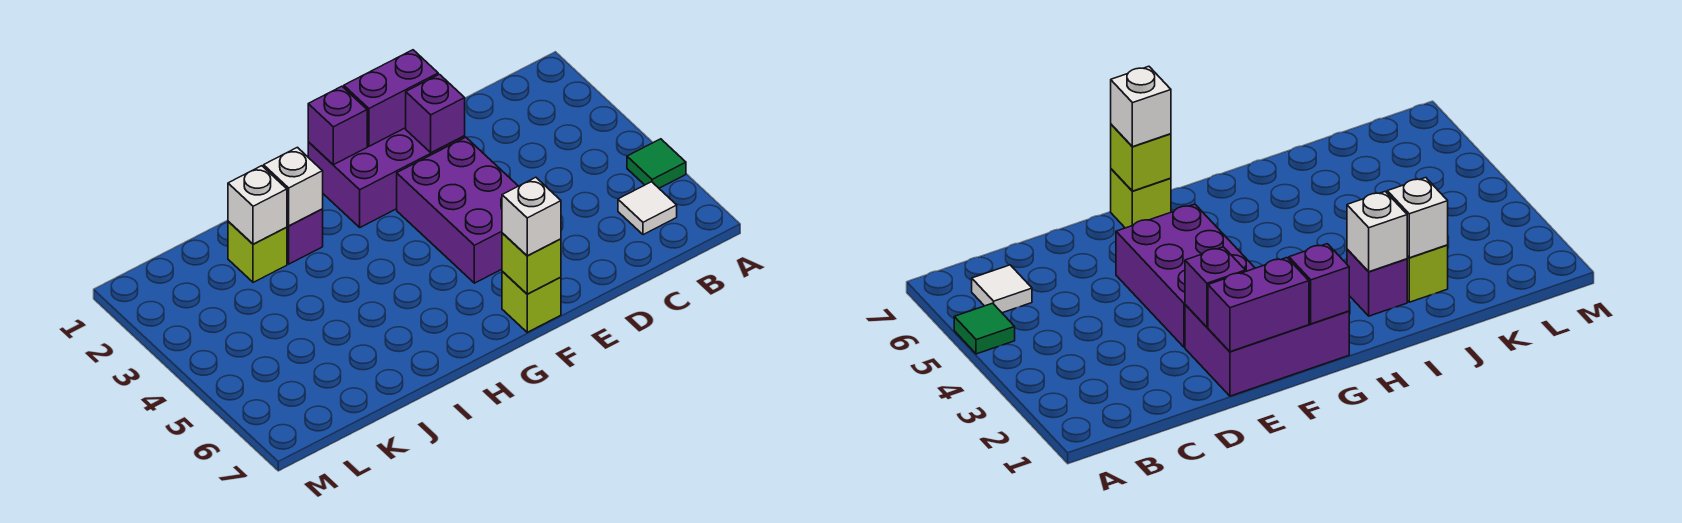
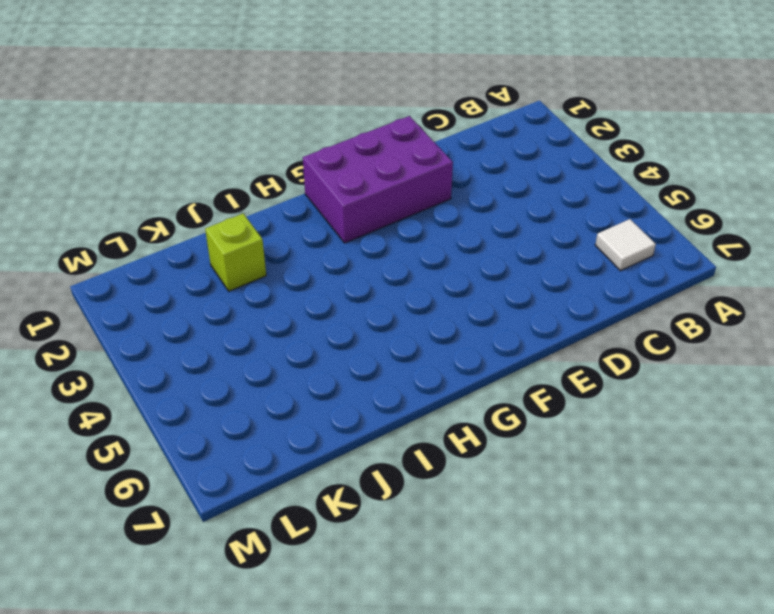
none -> green 1x1 tile [627,139,686,188]
none -> purple 2x3 brick [397,137,518,283]
none -> lime 1x1 brick [502,272,561,332]

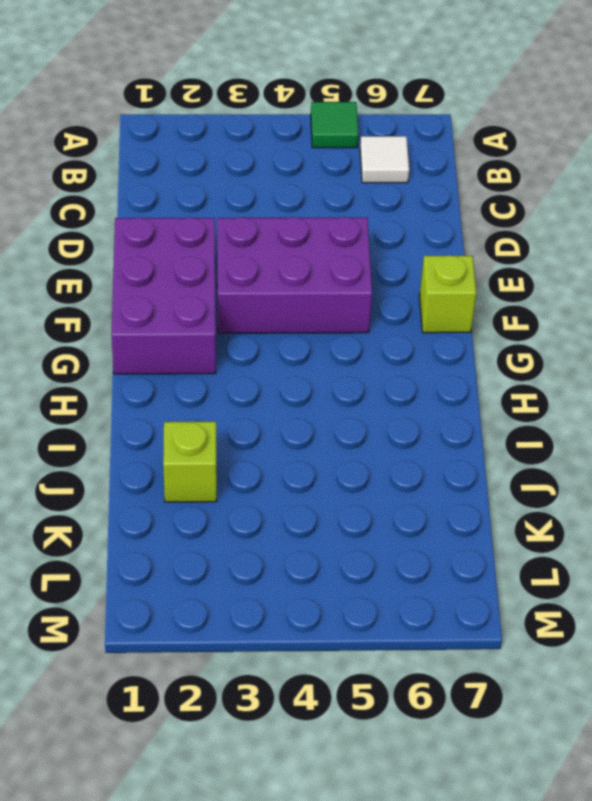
none -> purple 1x1 brick [287,209,323,264]
none -> purple 1x2 brick [344,50,438,146]
none -> purple 1x1 brick [406,74,465,153]

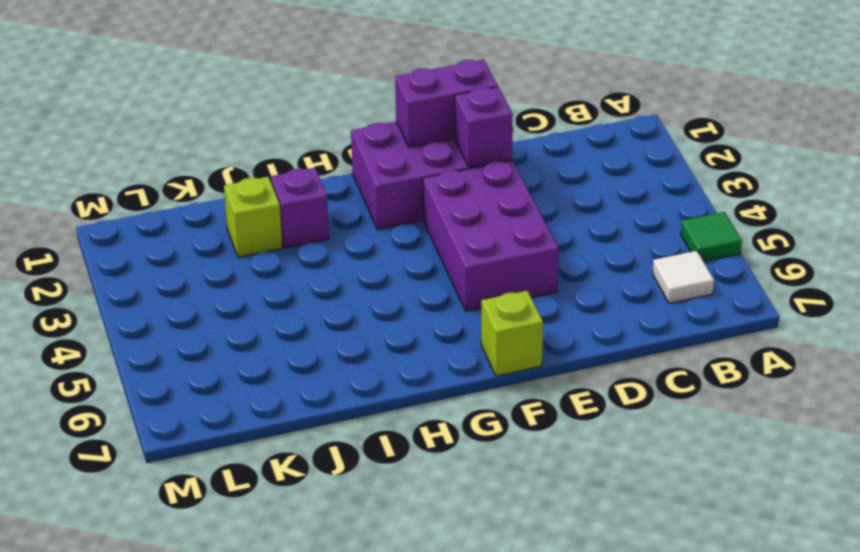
none -> lime 1x1 brick [502,233,561,294]
none -> purple 1x1 brick [308,86,367,165]
none -> white 1x1 brick [264,147,323,226]

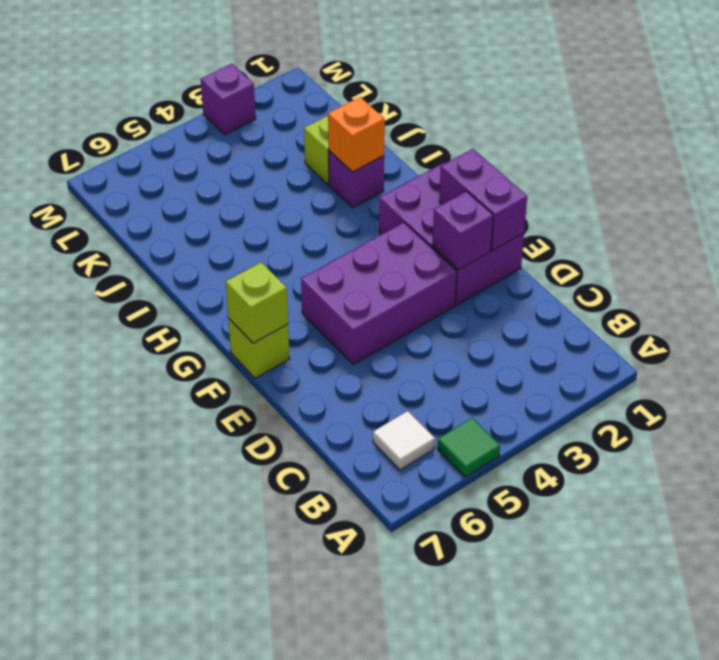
orange 1x1 brick [328,97,385,172] -> white 1x1 brick [264,147,323,226]
purple 1x1 brick [201,64,256,134] -> purple 1x1 brick moved to [308,86,367,165]
none -> white 1x1 brick [228,166,287,244]
none -> white 1x1 brick [502,177,561,256]

